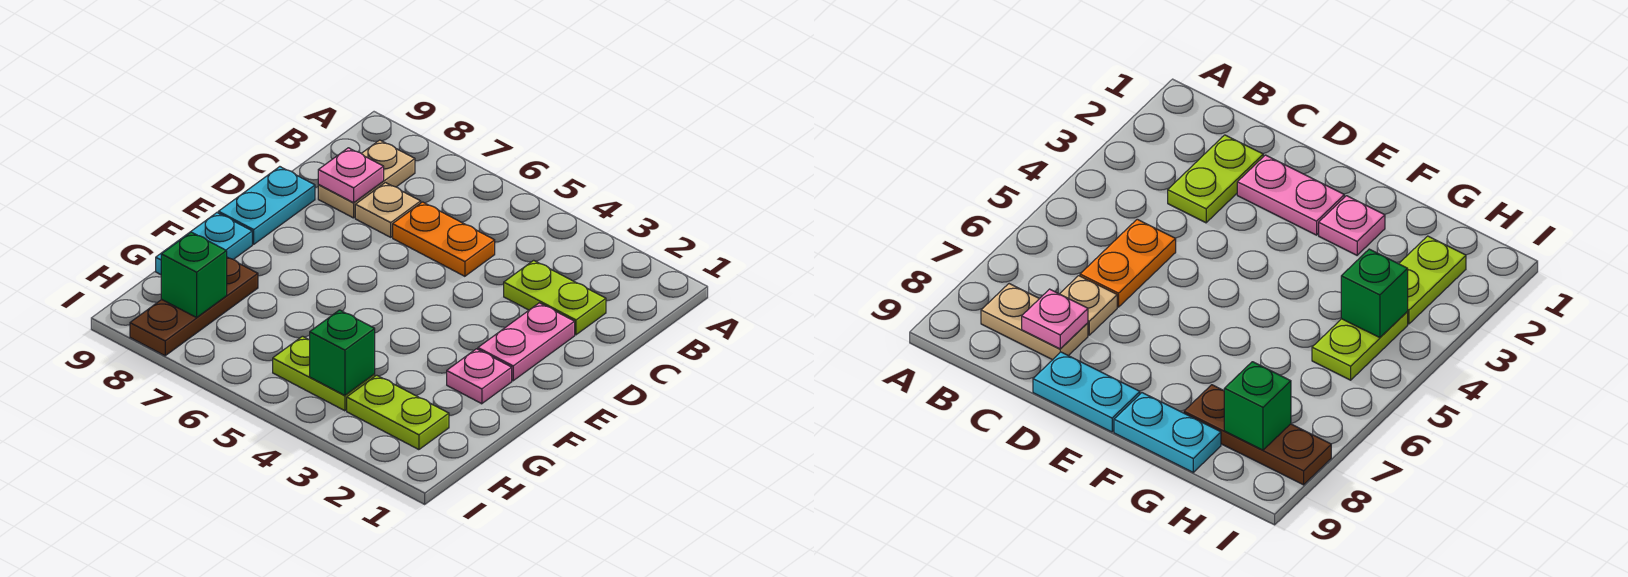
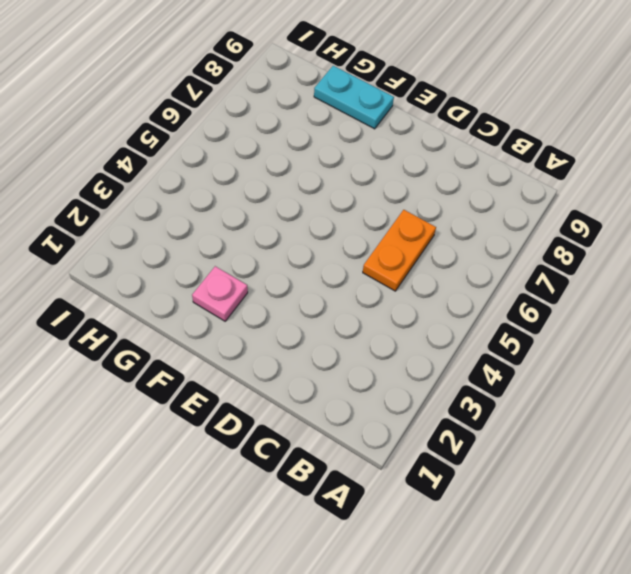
none -> tan 1x2 plate [318,140,415,218]
none -> lime 1x2 plate [504,260,606,335]
none -> tan 1x1 plate [355,183,421,237]

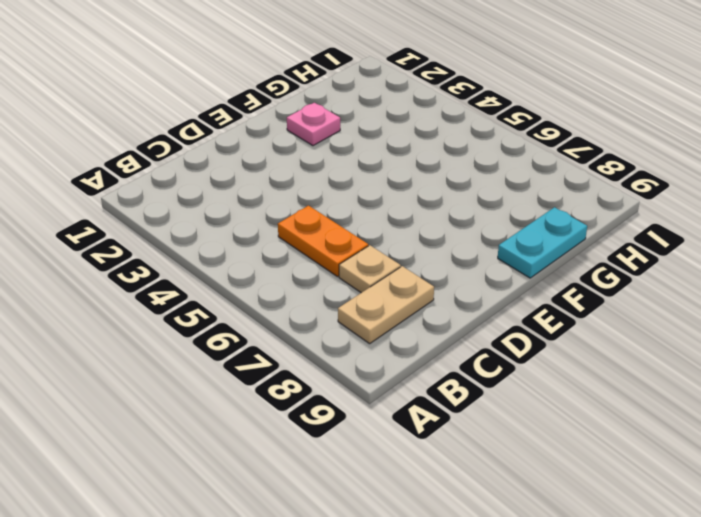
none -> lime 1x2 plate [504,260,606,335]
none -> pink 1x2 plate [478,303,575,381]
none -> cyan 1x2 plate [218,167,315,244]

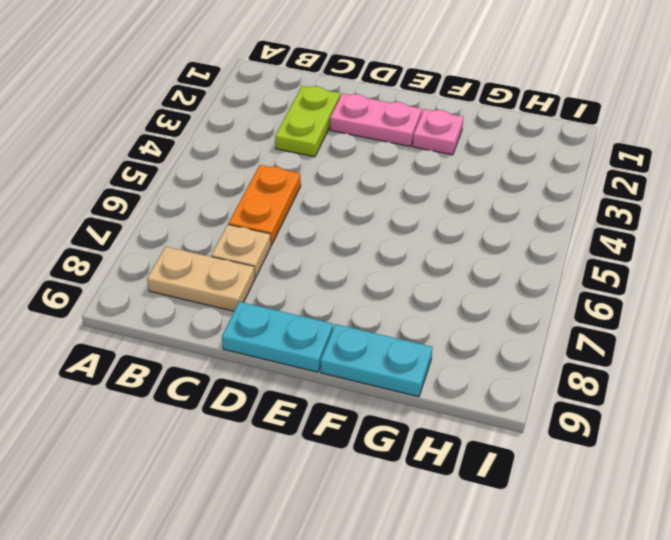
none -> brown 1x3 plate [130,257,258,356]
none -> lime 1x2 plate [347,375,449,450]
none -> lime 1x2 plate [273,336,375,411]

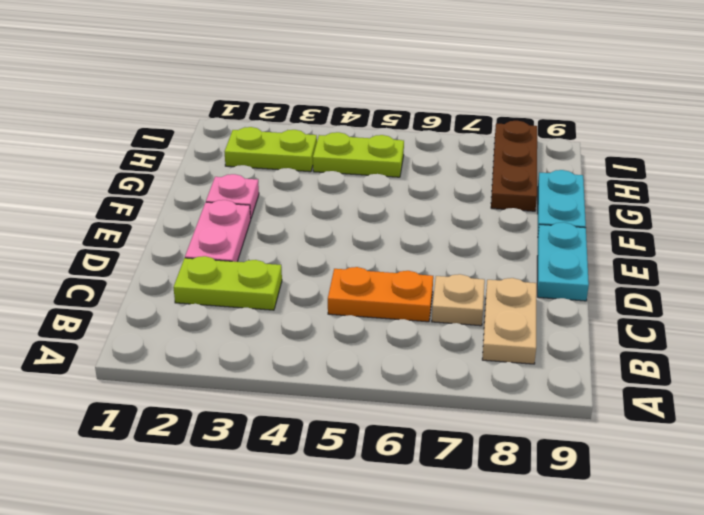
none -> pink 1x1 plate [318,148,384,203]
none -> green 1x1 brick [310,310,375,395]
none -> green 1x1 brick [161,232,227,318]

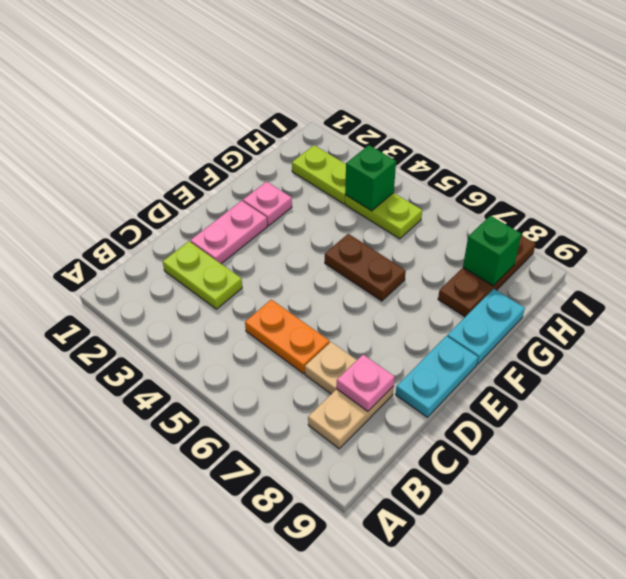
brown 1x2 plate [325,234,406,301] -> none

